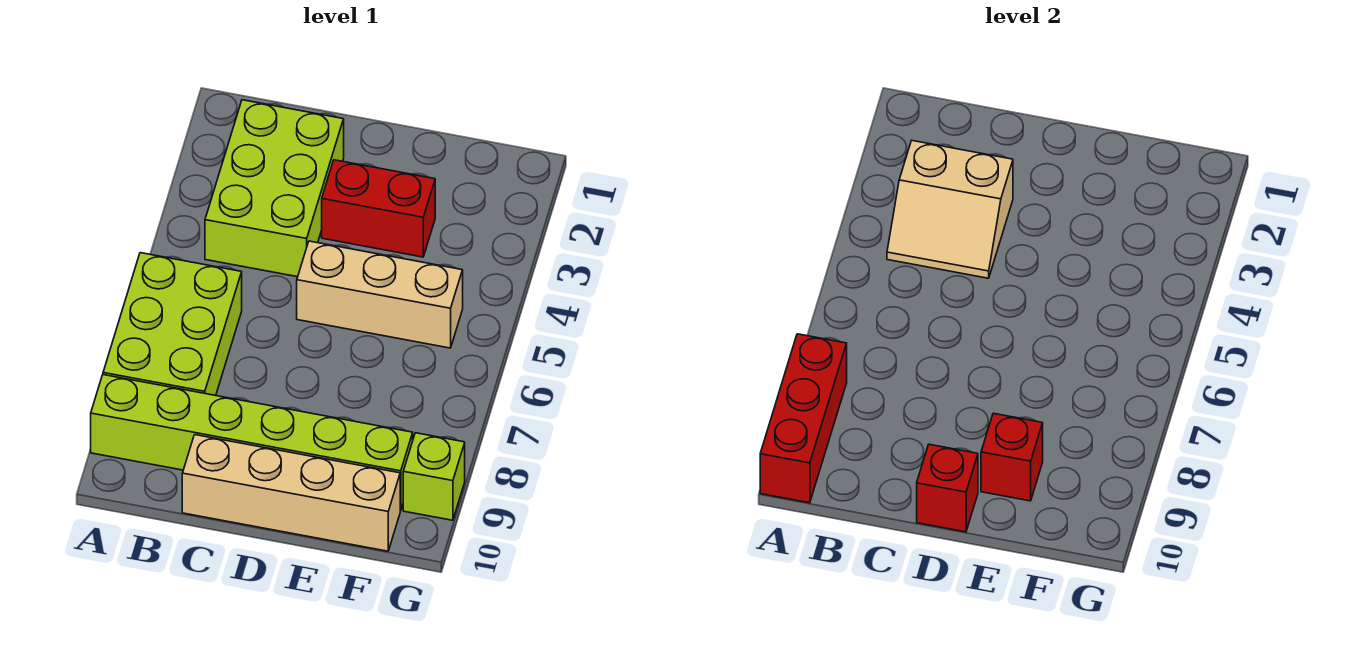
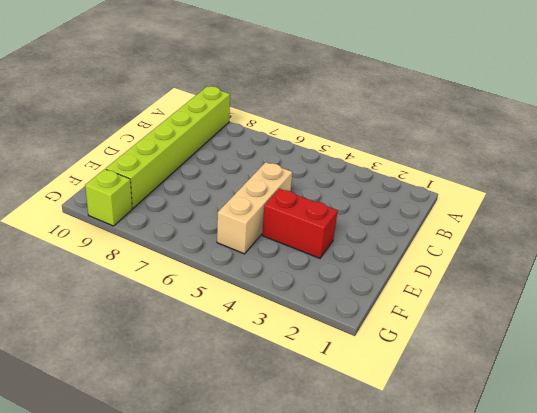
red 1x2 brick [262,189,338,258] -> red 1x2 brick turned to [322,160,435,257]
none -> lime 2x3 brick [103,253,242,396]
none -> lime 2x3 brick [205,100,344,277]

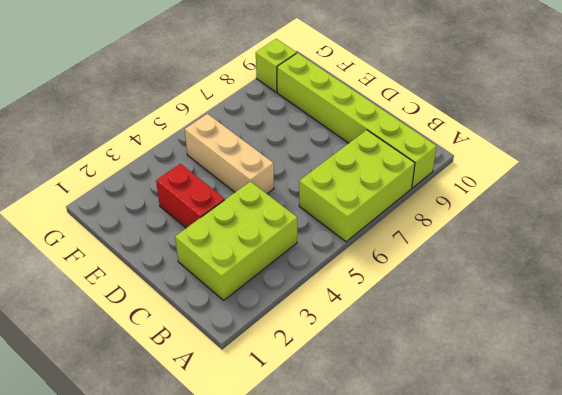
none -> tan 1x4 brick [182,435,400,551]
none -> red 1x3 brick [760,334,847,503]

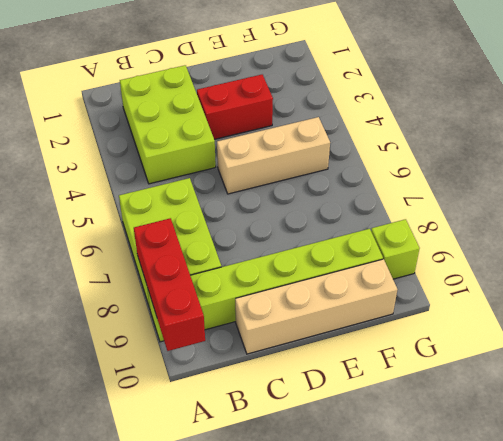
none -> tan 2x2 slope [887,141,1013,278]
none -> red 1x1 brick [917,444,978,532]

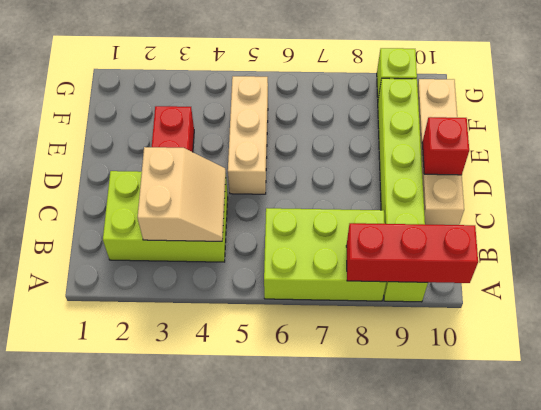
none -> red 1x1 brick [981,413,1043,501]

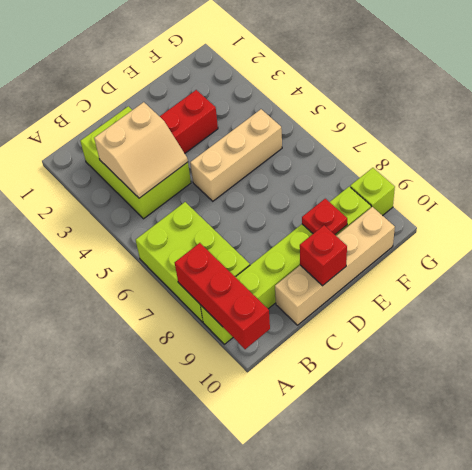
red 1x1 plate [302,199,347,234] -> red 1x1 brick [981,413,1043,501]

